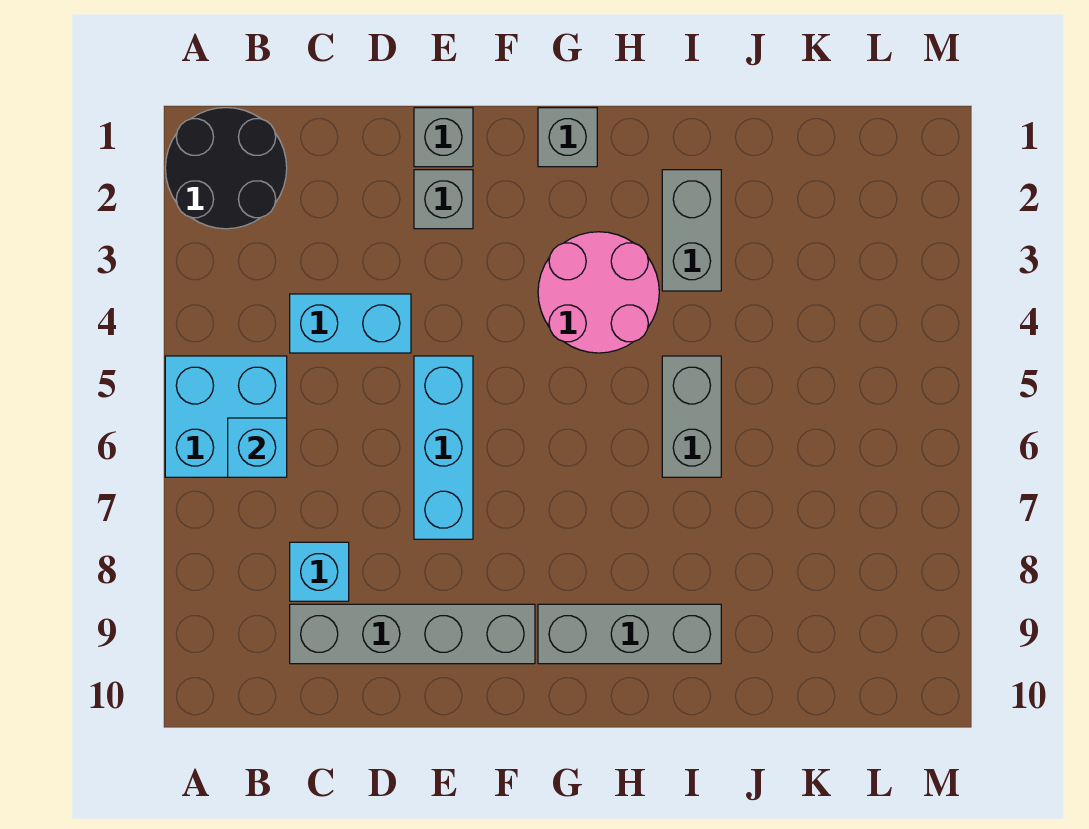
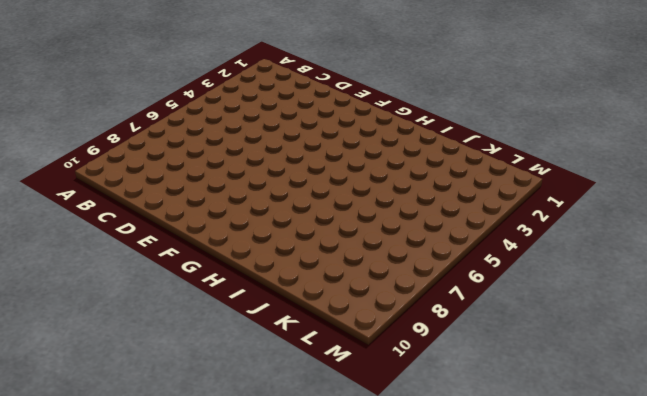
none -> black 2x2 round brick [165,108,287,229]
none -> cyan 2x2 brick [165,356,287,477]
none -> cyan 1x2 brick [290,294,411,353]

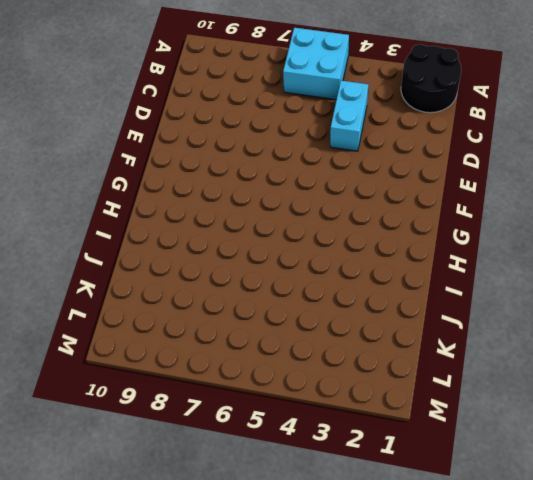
none -> cyan 1x1 brick [290,542,349,601]
none -> grey 1x4 brick [290,604,535,664]
none -> grey 1x1 brick [414,108,473,167]

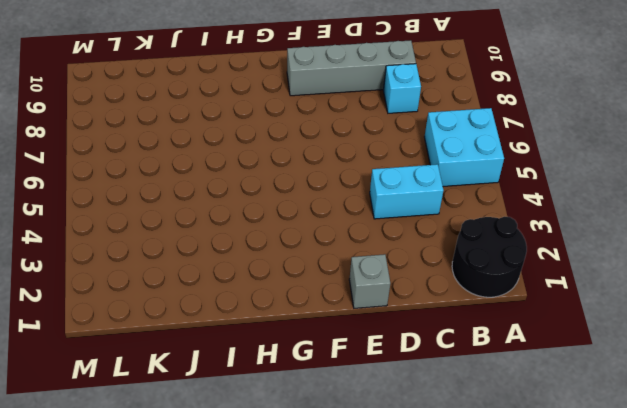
none -> grey 1x1 brick [414,170,473,229]
none -> cyan 1x3 brick [414,356,473,539]
none -> grey 1x1 brick [538,108,597,167]

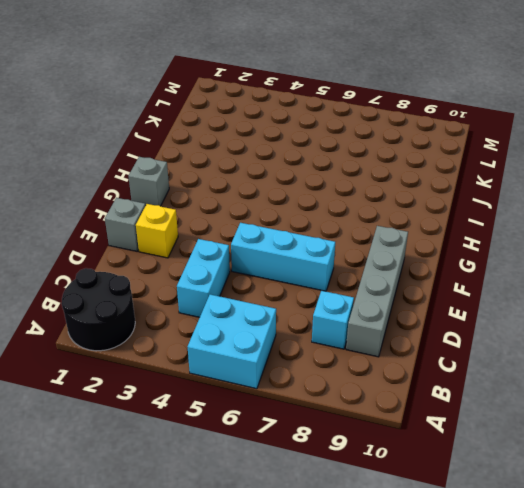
yellow 1x1 brick [136,204,178,258] -> grey 1x1 brick [414,170,473,229]
none -> pink 2x2 round brick [538,232,659,353]
none -> grey 1x3 brick [538,604,721,664]
none -> grey 1x2 brick [662,170,721,291]

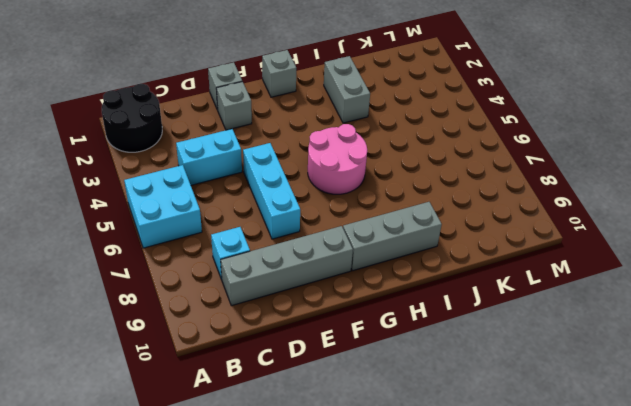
pink 2x2 round brick [308,124,367,194] -> pink 2x2 round brick moved to [538,232,659,353]
none -> grey 1x2 brick [662,356,721,477]
none -> cyan 1x1 brick [228,418,287,477]

